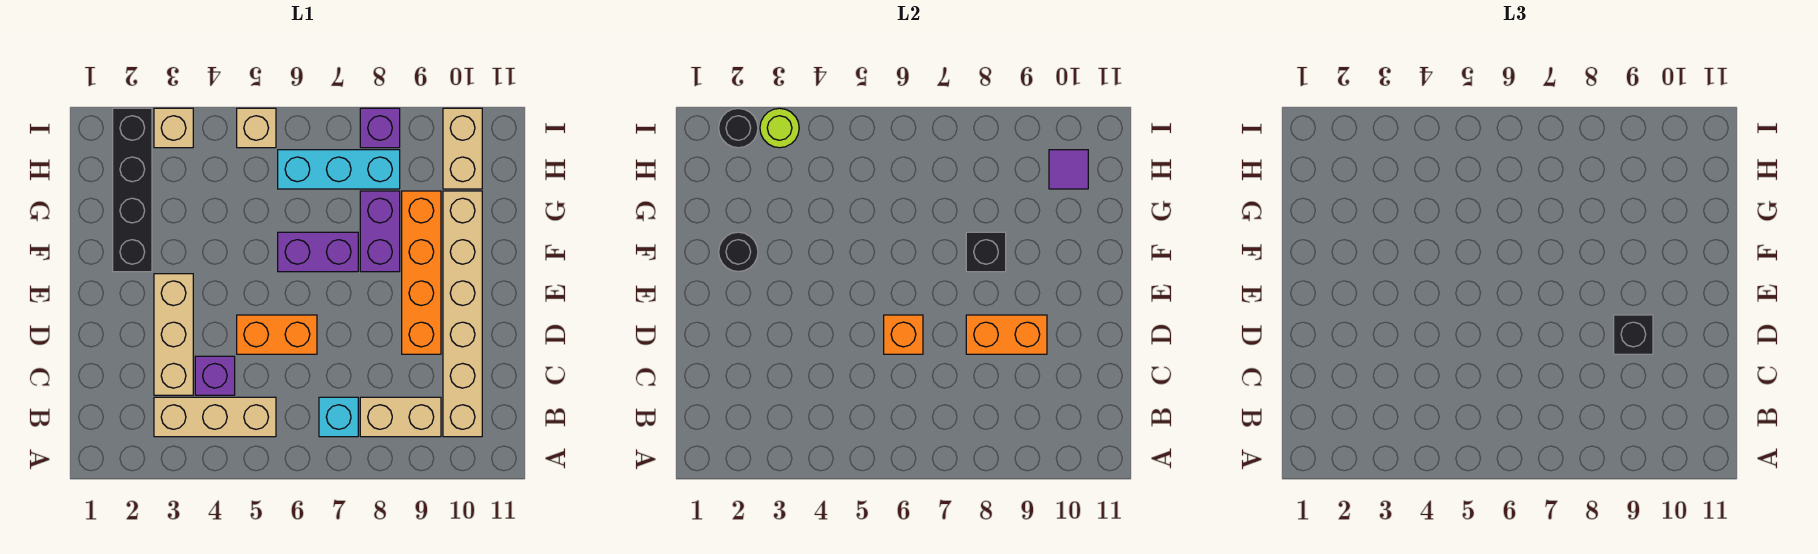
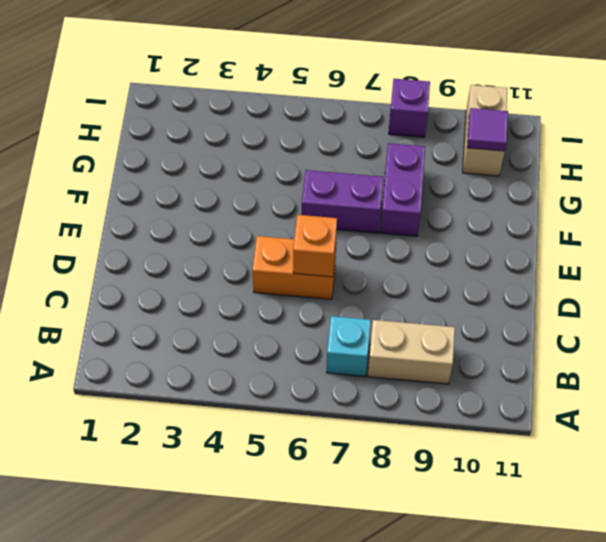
none -> tan 1x3 brick [154,397,276,437]
none -> tan 1x6 brick [443,191,482,437]
none -> tan 1x3 brick [154,274,193,395]

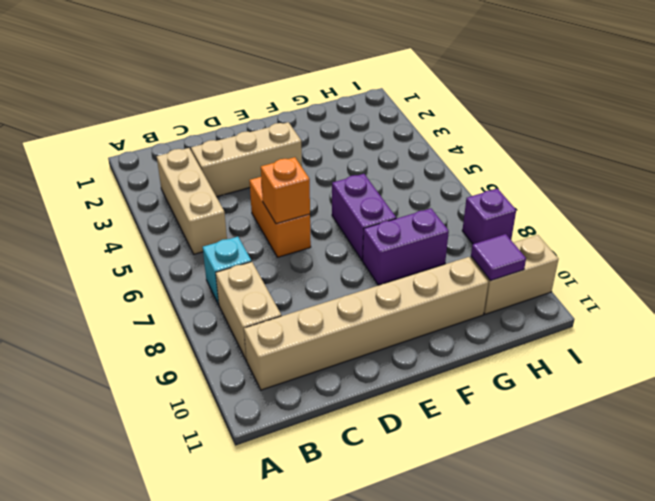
none -> purple 1x1 brick [195,356,235,395]
none -> orange 1x4 brick [402,191,441,354]
none -> black 1x4 brick [113,108,152,272]

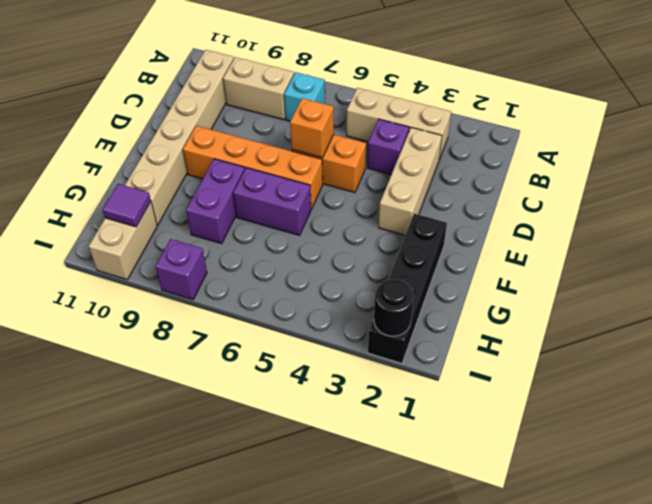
orange 1x4 brick [183,126,323,209] -> orange 1x4 brick turned to [402,191,441,354]
none -> cyan 1x3 brick [278,150,400,189]
none -> tan 1x1 brick [154,108,193,148]
none -> tan 1x1 brick [237,108,276,148]

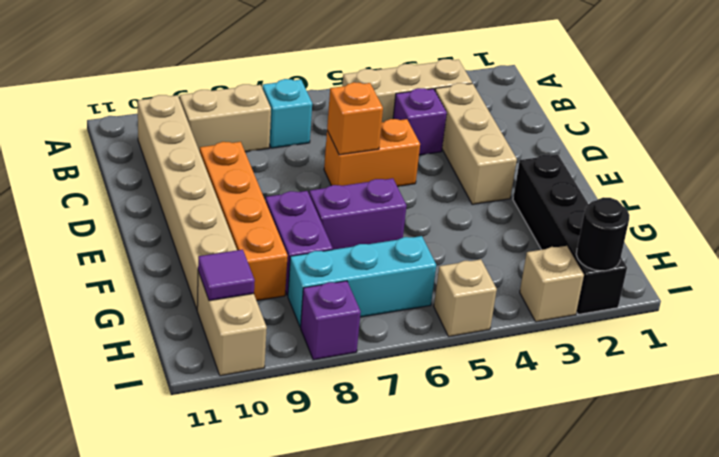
none -> orange 1x2 brick [966,315,1047,354]
none -> black 1x1 round brick [719,232,758,272]
none -> black 1x1 brick [966,232,1006,272]

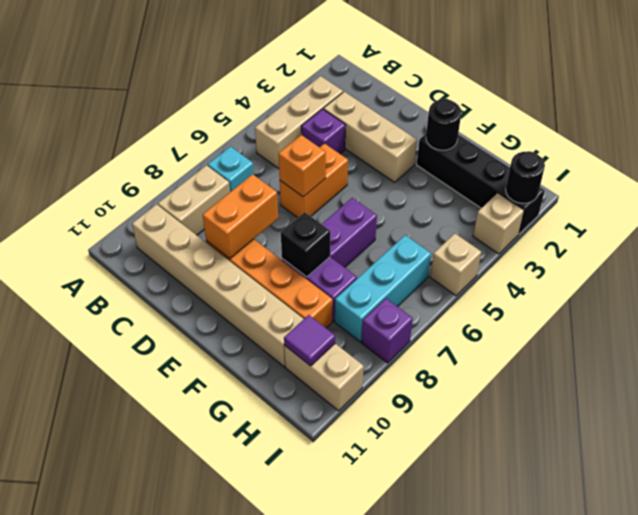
none -> lime 1x1 round brick [760,108,799,148]
none -> black 1x1 brick [1614,315,1653,354]

